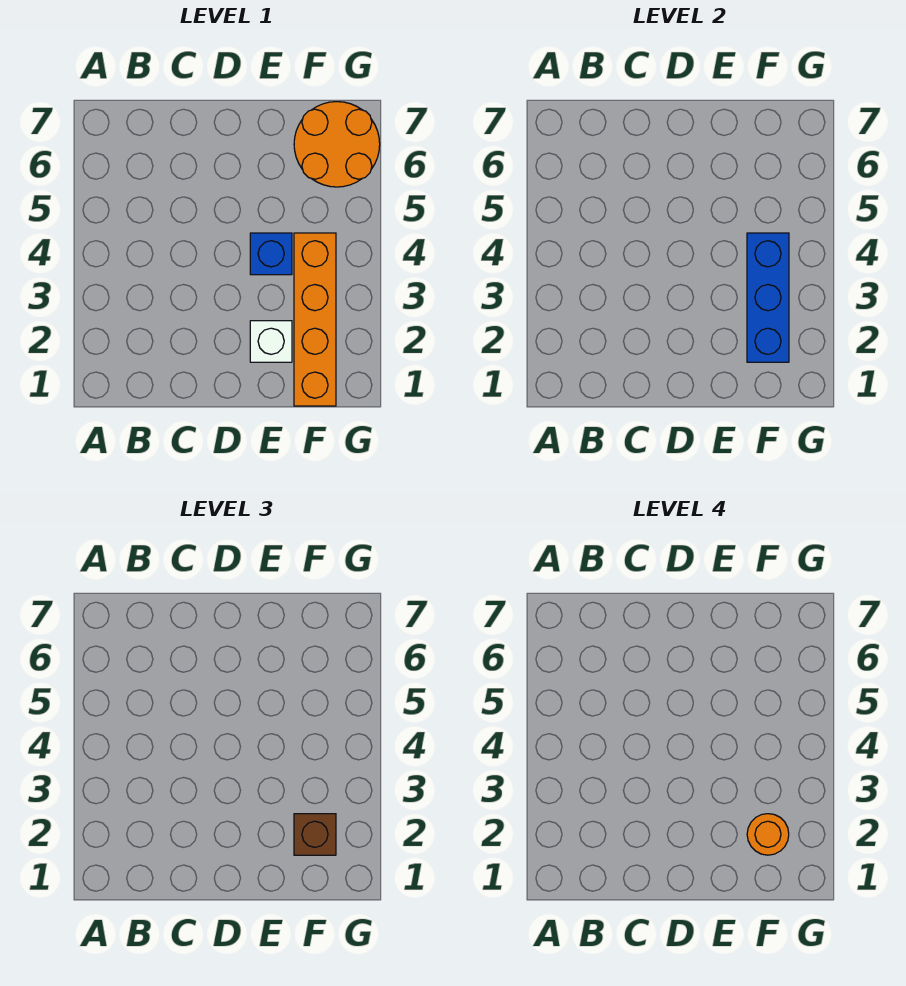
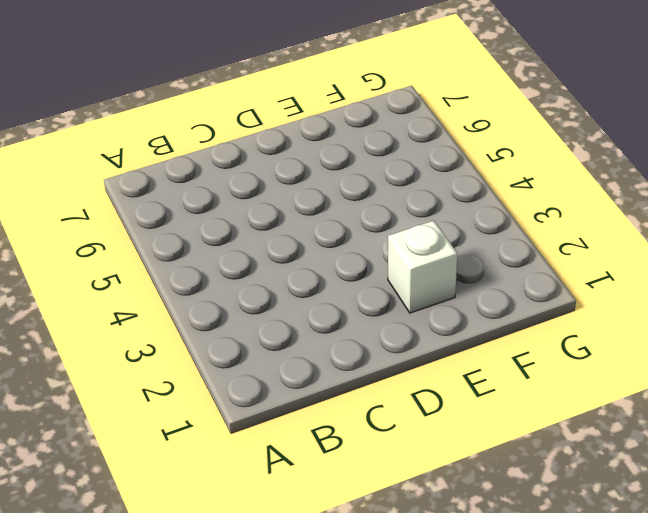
none -> blue 1x1 brick [250,233,292,275]
none -> orange 1x4 brick [294,233,336,406]

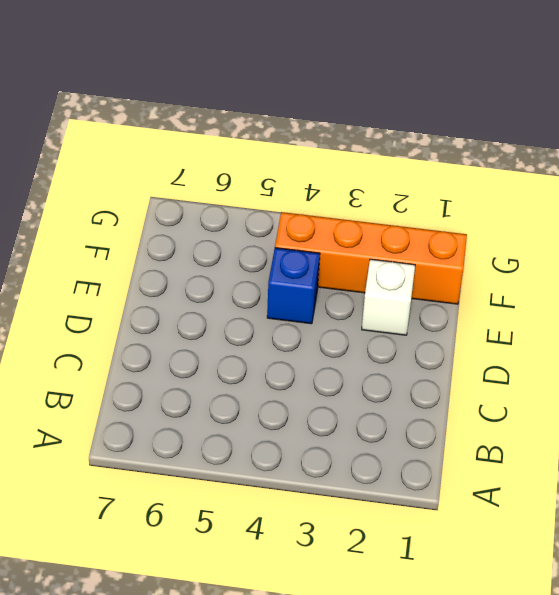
none -> orange 2x2 round brick [294,102,380,187]
none -> blue 1x3 brick [747,233,789,362]

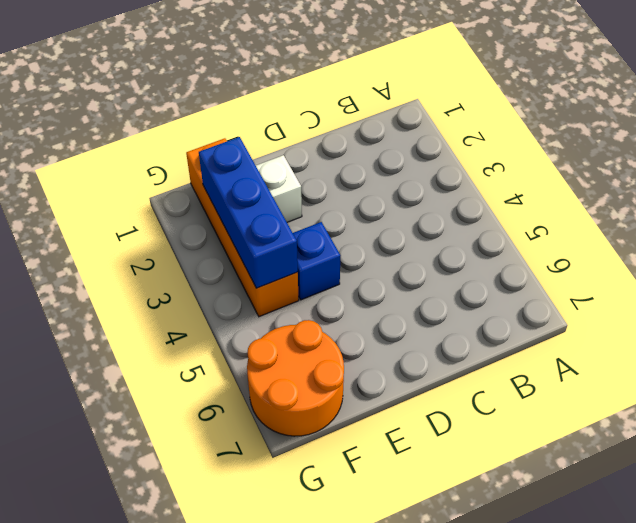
none -> brown 1x1 brick [294,814,336,855]
none -> orange 1x1 round brick [747,814,789,855]

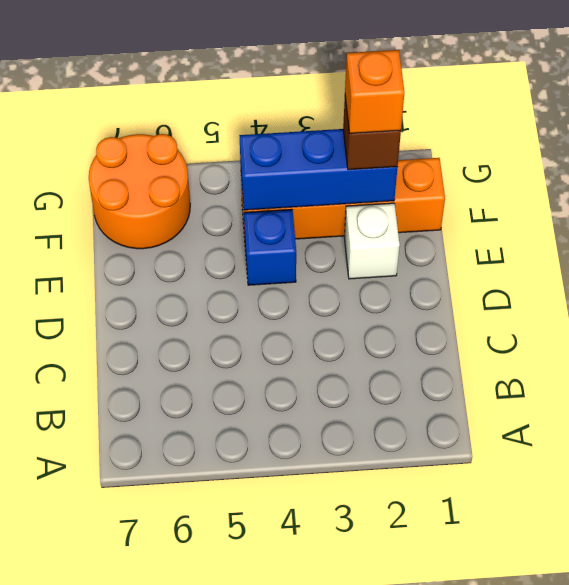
orange 1x1 brick [345,50,404,134] -> orange 1x1 round brick [747,814,789,855]

